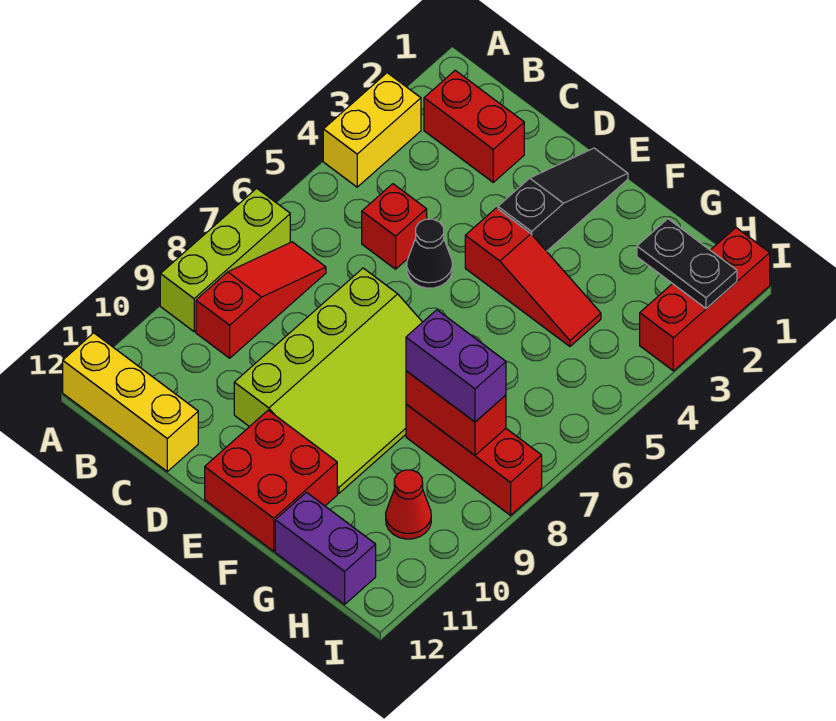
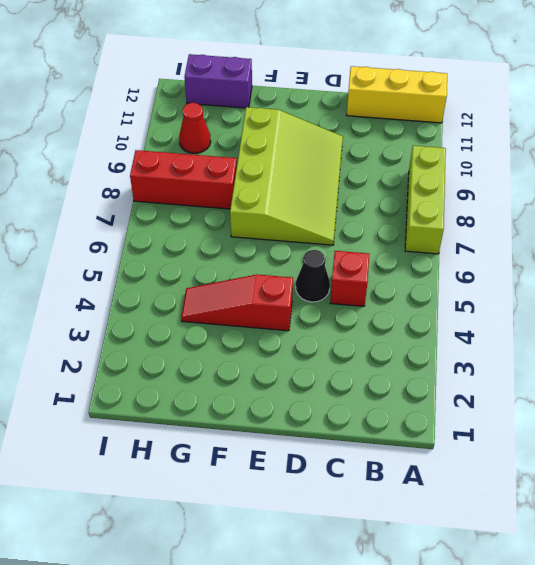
lime 3x4 slope [230,107,343,245] -> lime 3x4 slope turned to [234,268,422,493]
none -> yellow 1x2 brick [323,73,421,187]
none -> red 1x2 brick [424,70,524,182]
none -> red 1x3 slope [196,242,326,358]

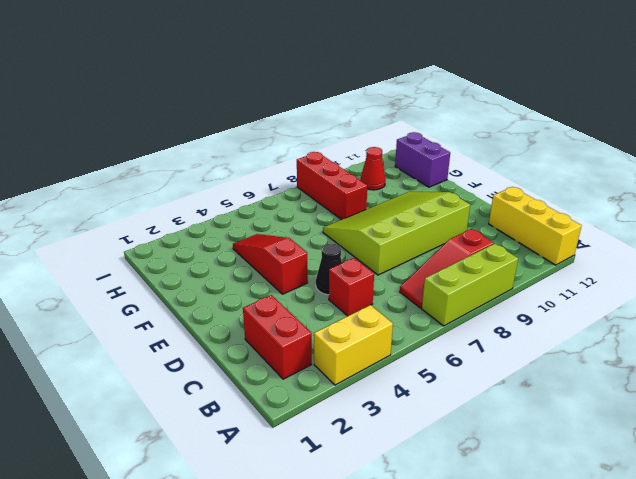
none -> black 1x3 slope [498,148,628,251]
none -> red 2x2 brick [205,410,337,551]
none -> red 1x3 brick [640,228,770,371]

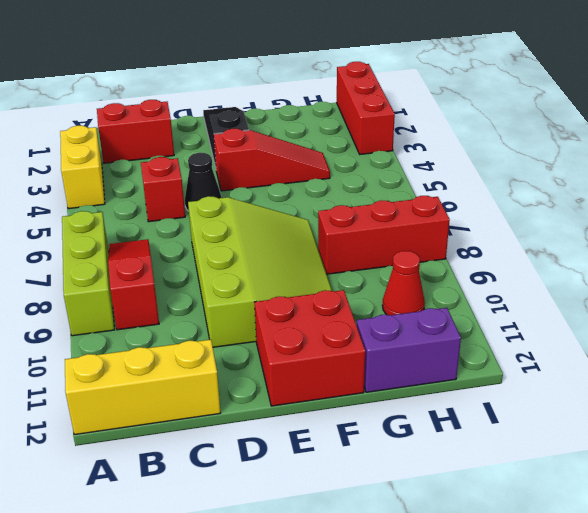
none -> red 1x2 brick [406,371,506,455]
none -> black 1x2 plate [637,219,737,308]
none -> purple 1x2 brick [406,310,506,422]

